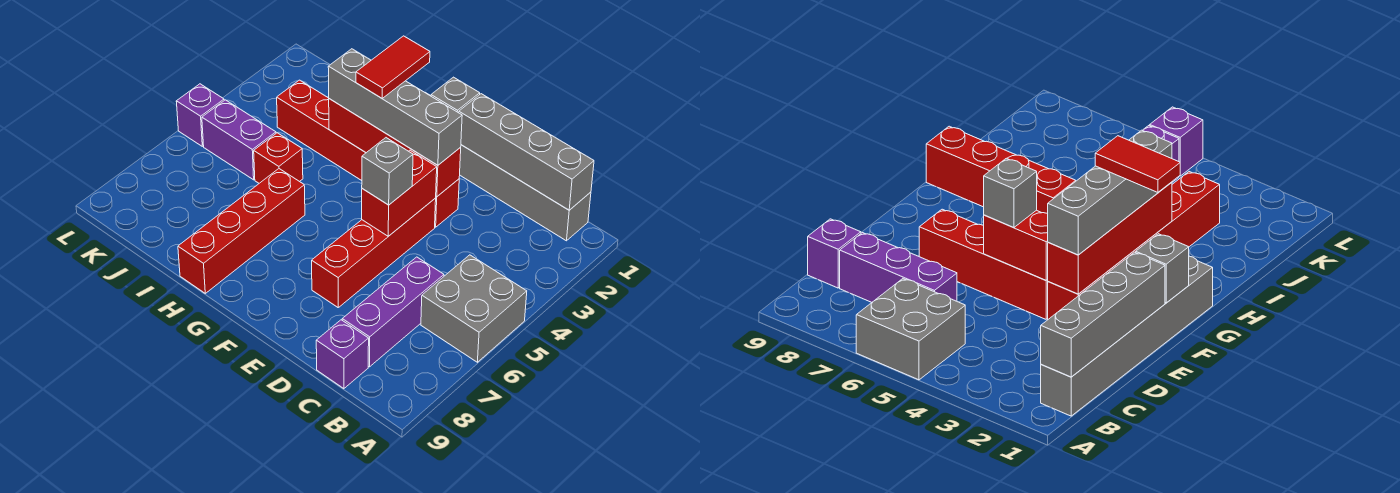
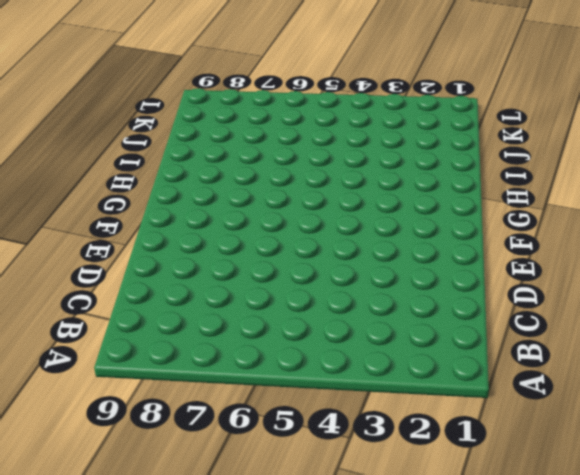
none -> grey 2x2 brick [421,255,527,362]
none -> grey 1x6 brick [426,93,591,241]
none -> purple 1x3 brick [342,257,444,367]

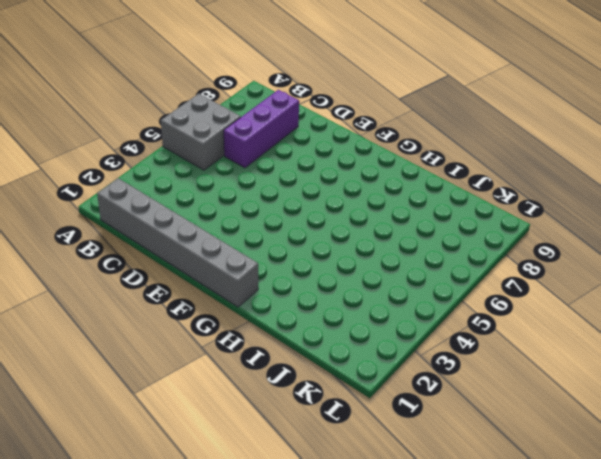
none -> purple 1x1 brick [316,320,369,389]
none -> red 1x6 brick [277,80,459,227]
none -> red 1x4 brick [312,198,436,307]

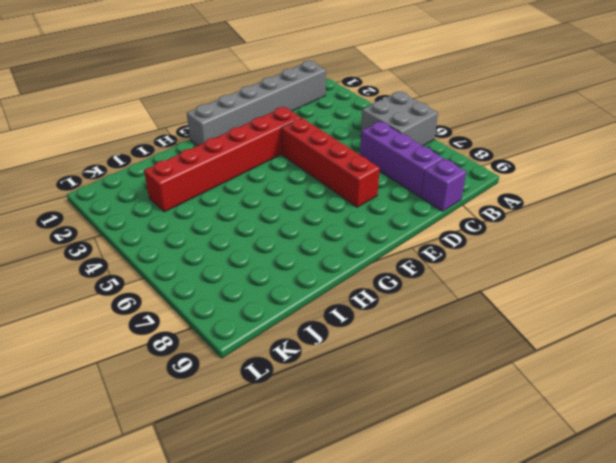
none -> red 1x4 brick [178,169,305,293]
none -> red 1x1 brick [254,133,303,183]
none -> purple 1x2 brick [202,100,276,180]

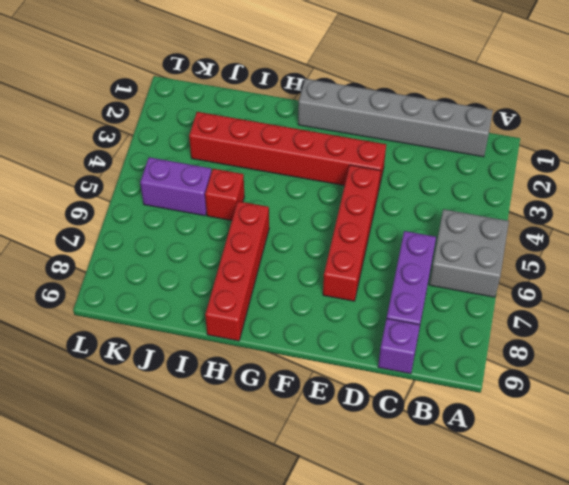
none -> purple 1x1 brick [176,84,224,146]
none -> grey 1x4 brick [459,94,594,210]
none -> red 1x4 brick [329,99,461,197]

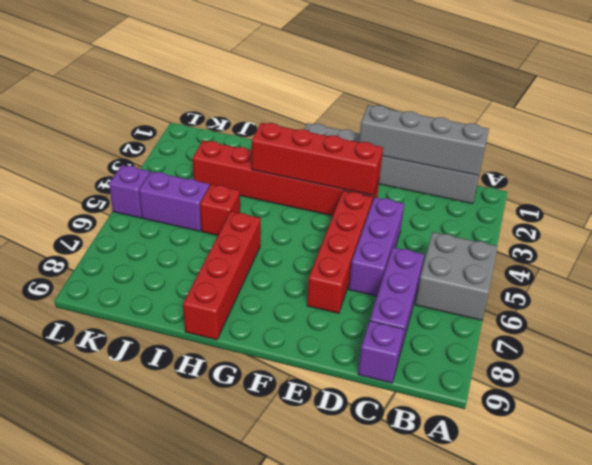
purple 1x3 brick [349,197,404,296] -> none
none -> red 1x2 brick [362,150,437,236]
none -> grey 1x1 brick [431,77,480,113]
none -> grey 1x4 brick [328,49,462,165]

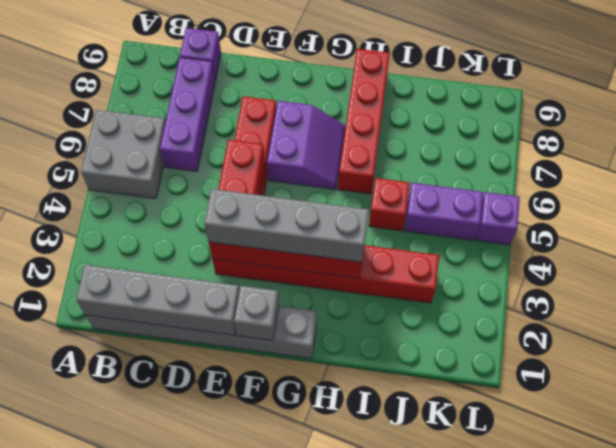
purple 2x2 slope [267,101,345,189] -> none
none -> grey 1x1 brick [362,138,413,205]
none -> red 1x2 tile [356,36,430,98]

